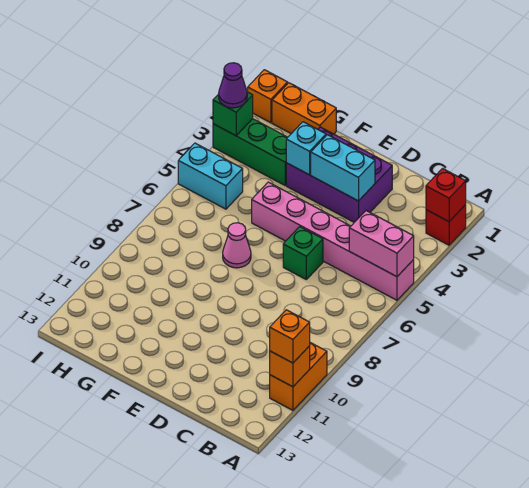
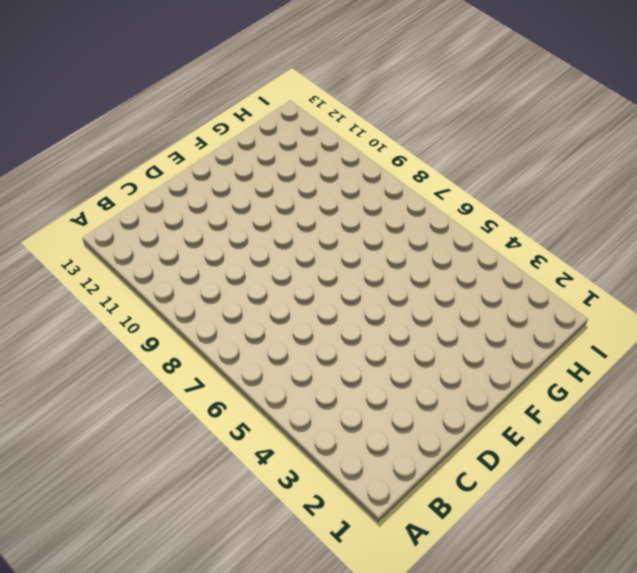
none -> red 1x1 brick [426,205,466,245]
none -> pink 1x6 brick [252,182,414,300]
none -> orange 1x2 brick [270,343,327,410]

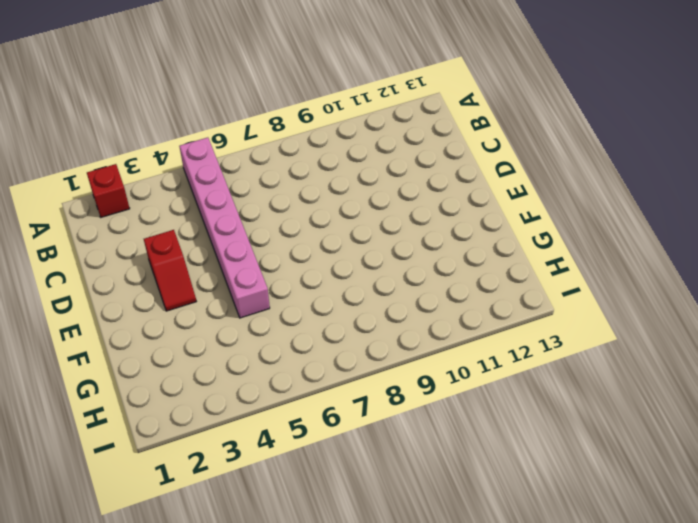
red 1x2 slope [144,230,196,311] -> purple 2x3 brick [286,127,392,222]
none -> orange 1x2 brick [270,343,327,410]
none -> green 1x1 brick [283,227,323,279]
none -> pink 1x1 cone [223,223,251,268]

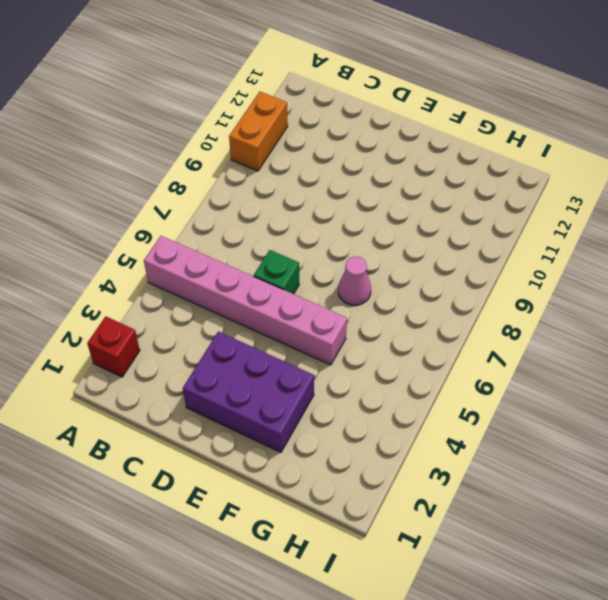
none -> orange 1x2 brick [272,83,336,134]
none -> green 1x3 brick [213,119,288,185]
none -> cyan 1x2 brick [178,143,243,209]

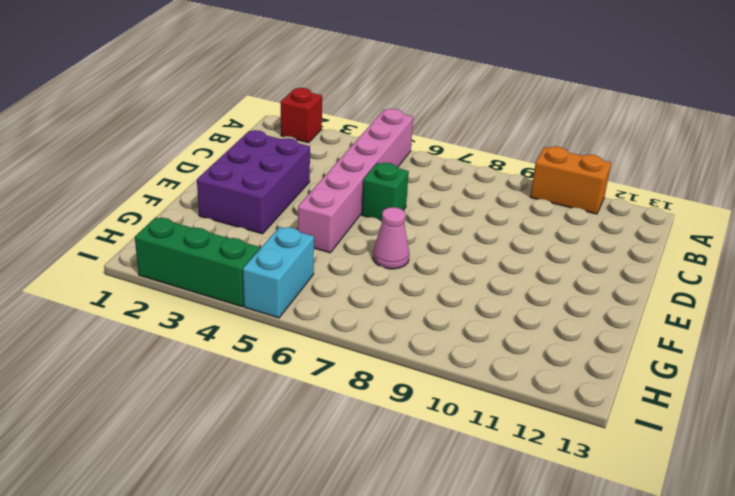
green 1x3 brick [135,217,260,307] -> green 1x3 brick turned to [213,119,288,185]
none -> orange 1x2 brick [272,83,336,134]
none -> orange 1x1 brick [248,70,288,123]
none -> red 1x1 brick [426,169,466,222]

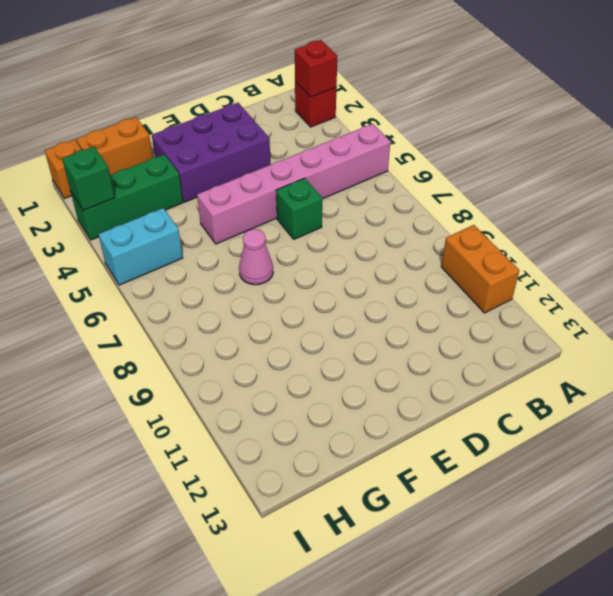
none -> pink 1x2 brick [349,211,414,277]
none -> orange 1x1 brick [270,346,310,387]
none -> cyan 1x2 brick [311,135,375,201]

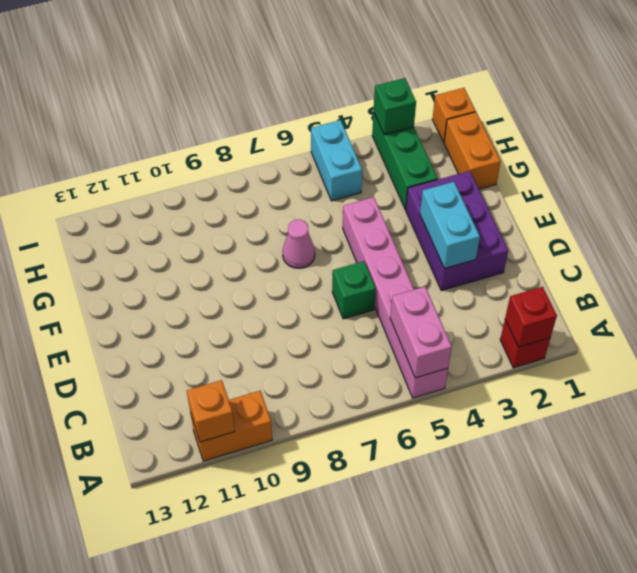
none -> cyan 1x1 brick [286,122,326,175]
none -> orange 1x1 brick [270,310,310,363]
none -> purple 1x1 cone [219,63,247,108]

